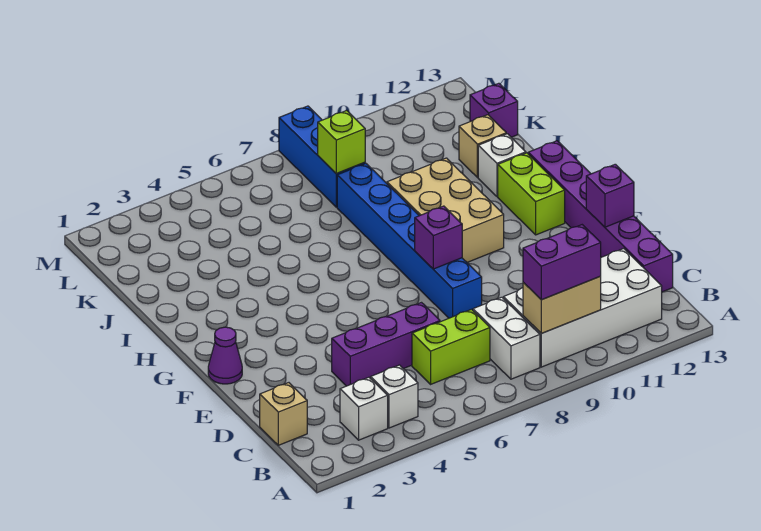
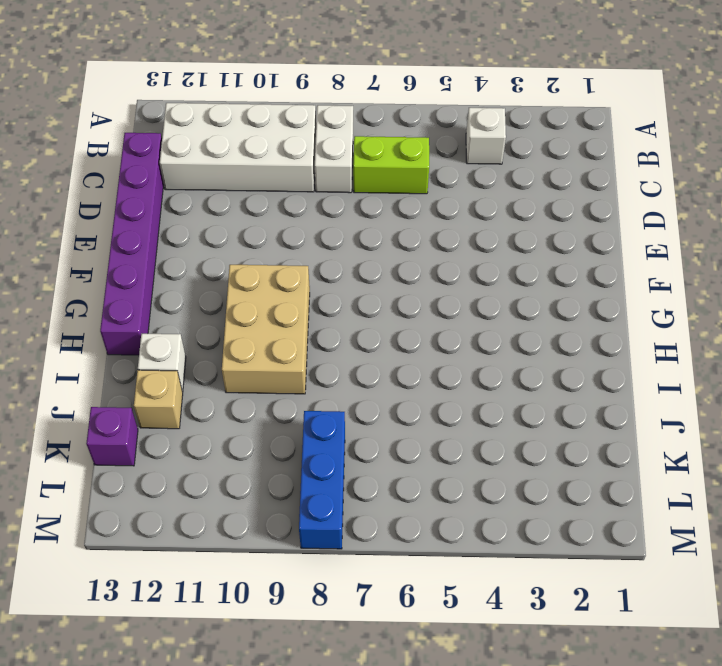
none -> white 1x1 brick [340,377,388,440]
none -> tan 1x1 brick [260,383,307,445]
none -> purple 1x3 brick [332,303,440,386]

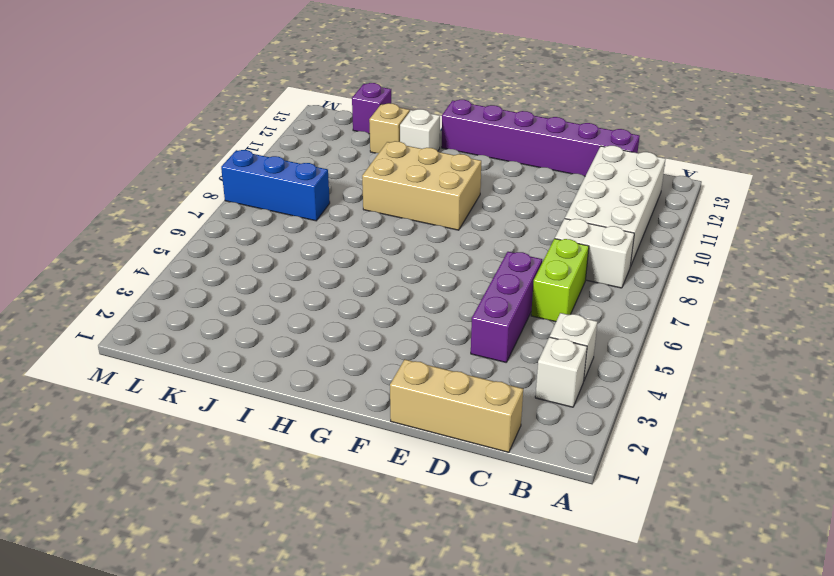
tan 1x3 brick [390,360,523,452] -> tan 1x1 brick [260,383,307,445]
none -> blue 1x6 brick [337,163,482,318]
none -> purple 1x1 cone [208,327,242,384]
none -> lime 1x2 brick [498,153,565,235]

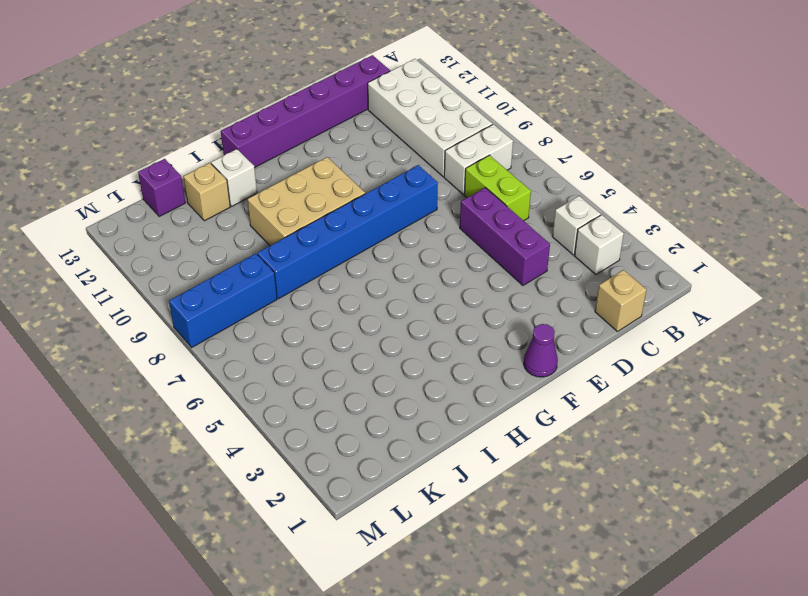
none -> lime 1x2 brick [498,153,565,235]
none -> tan 1x2 brick [523,276,601,333]
none -> purple 1x1 brick [586,164,634,227]

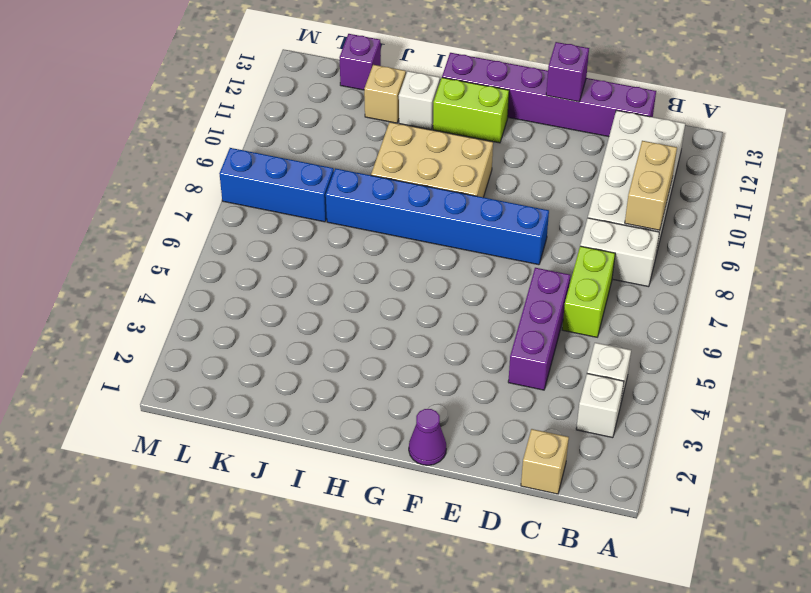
none -> purple 1x1 brick [415,206,462,269]
none -> lime 1x1 brick [318,111,365,174]
none -> purple 1x2 brick [523,225,601,300]

